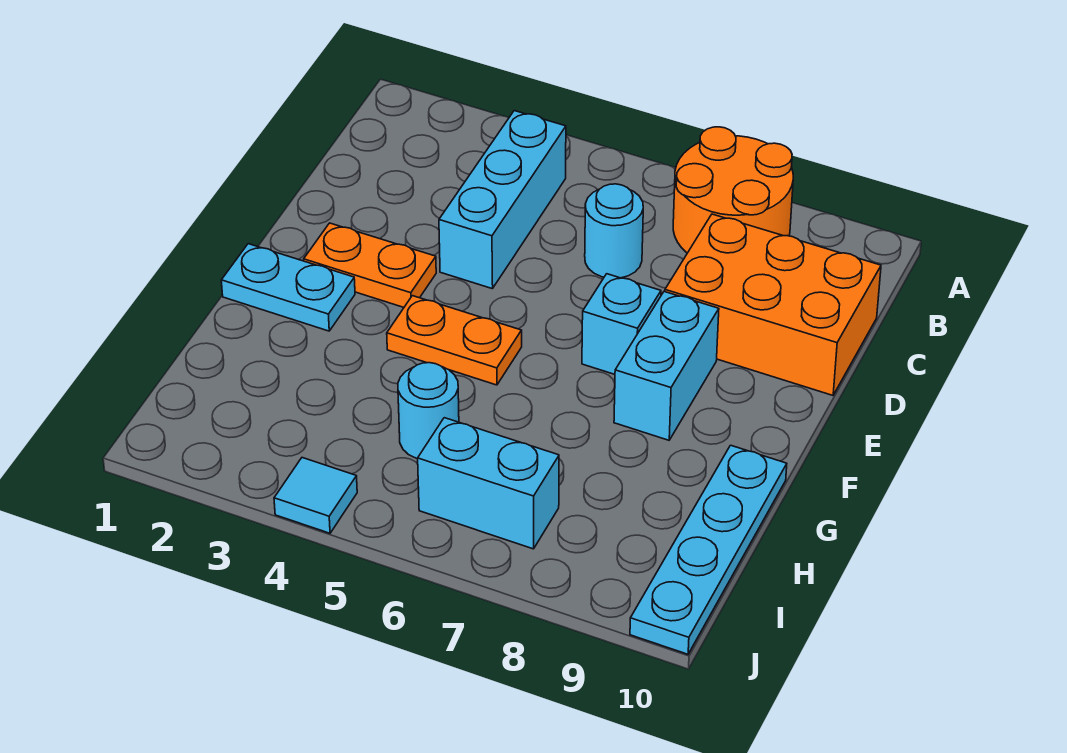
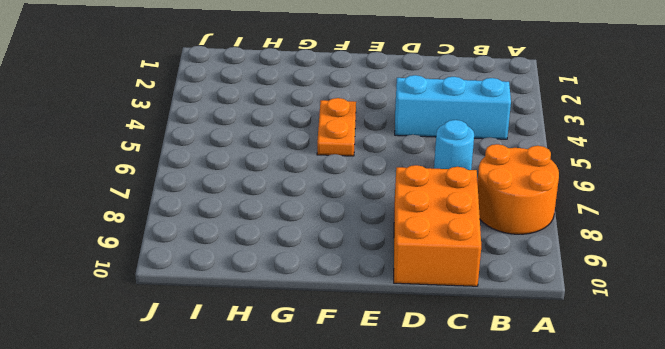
none -> orange 1x2 plate [304,223,436,307]
none -> cyan 1x1 brick [582,274,661,374]
none -> cyan 1x2 brick [614,292,719,440]

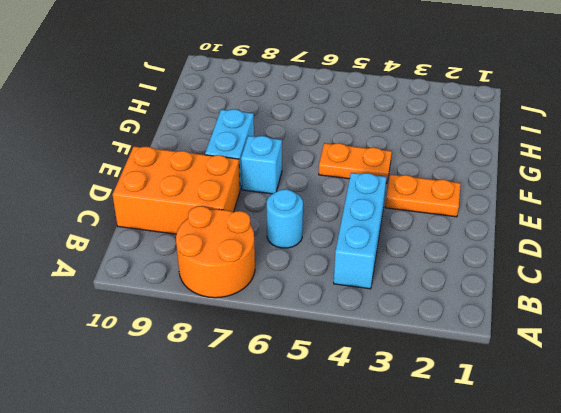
none -> cyan 1x2 plate [221,244,355,331]
none -> cyan 1x4 plate [630,445,787,654]
none -> cyan 1x1 round brick [398,363,459,459]

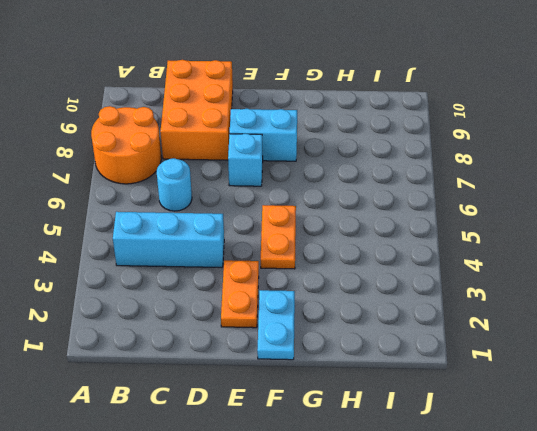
none -> cyan 1x4 plate [630,445,787,654]
none -> cyan 1x1 round brick [398,363,459,459]
none -> cyan 1x2 brick [418,418,559,549]

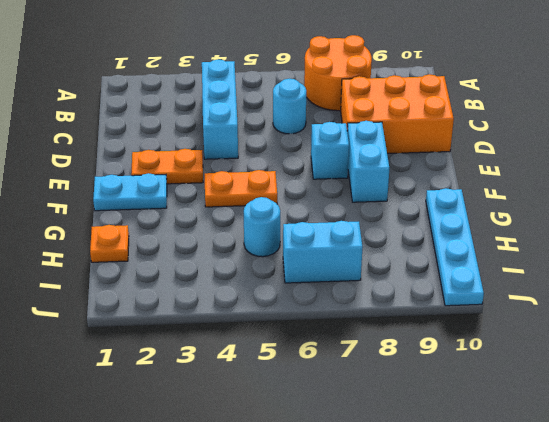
orange 1x1 plate [90,225,129,262] -> none
none -> cyan 1x1 tile [274,458,357,533]

